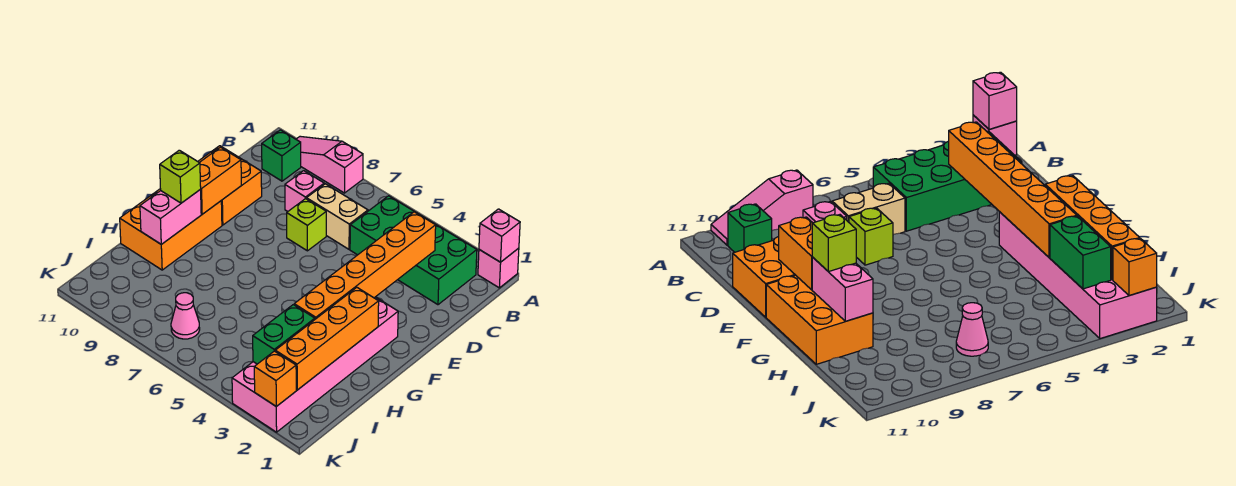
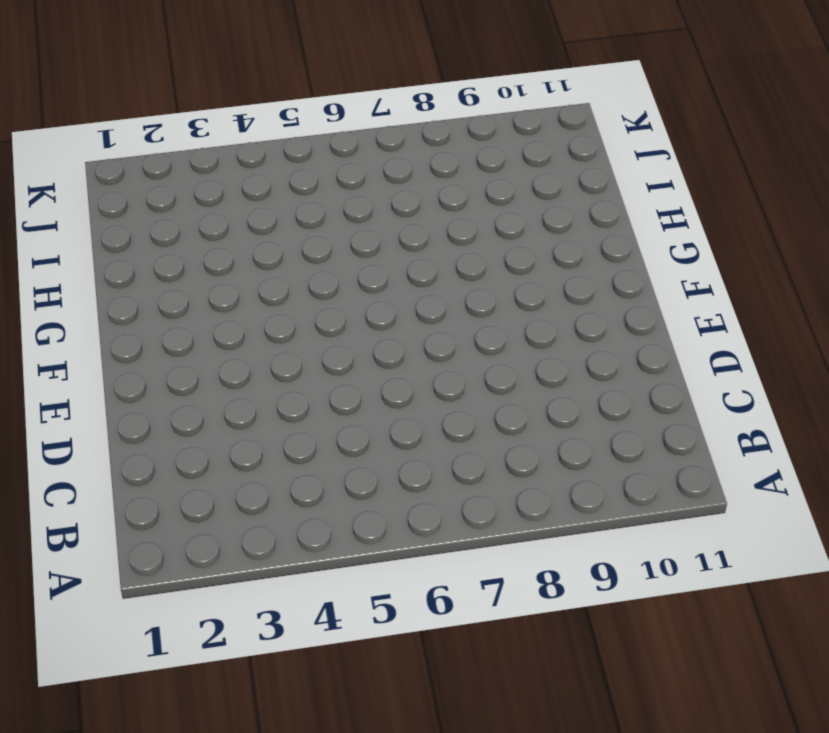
none -> pink 1x1 brick [478,248,519,288]
none -> pink 1x3 slope [296,136,363,193]
none -> green 2x4 brick [350,196,477,305]

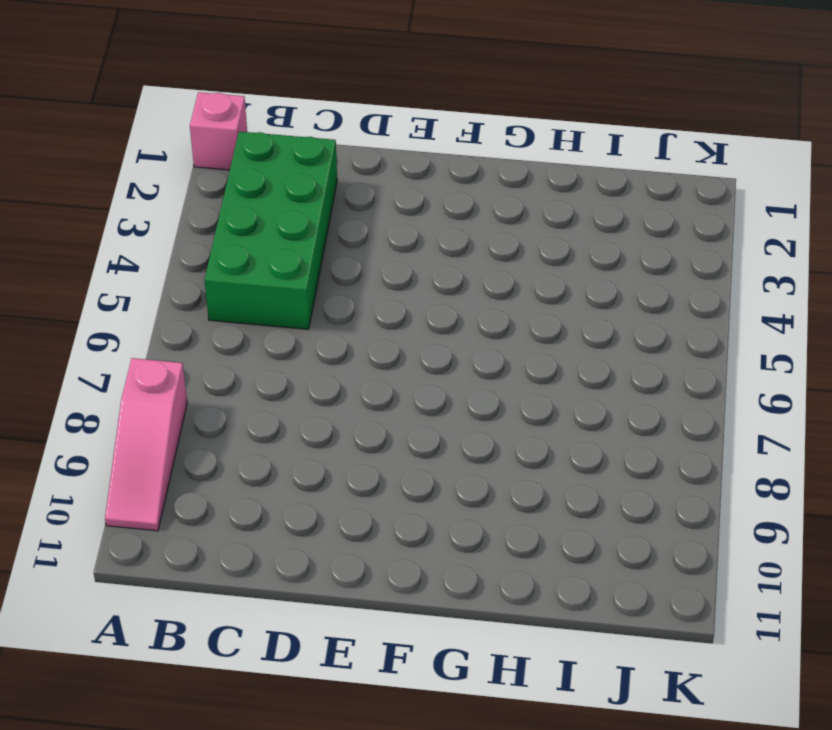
none -> green 1x1 brick [262,130,301,181]
none -> tan 1x2 brick [307,184,368,249]
none -> pink 1x1 brick [285,171,324,211]

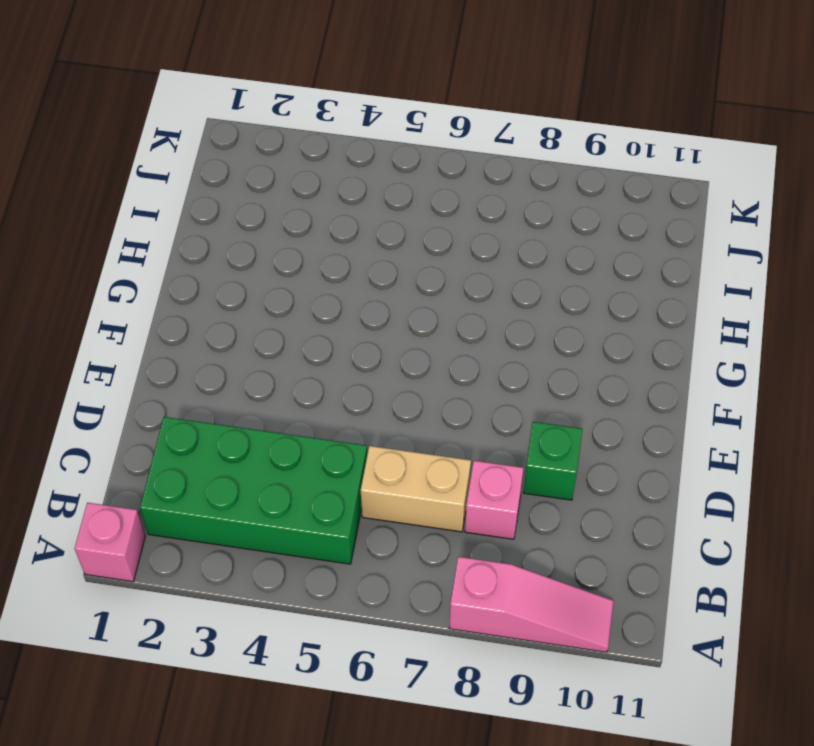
green 1x1 brick [523,422,582,500] -> green 1x1 brick moved to [262,130,301,181]
none -> lime 1x1 brick [287,199,326,251]
none -> orange 2x2 brick [198,146,262,225]
none -> pink 2x6 brick [232,297,398,432]

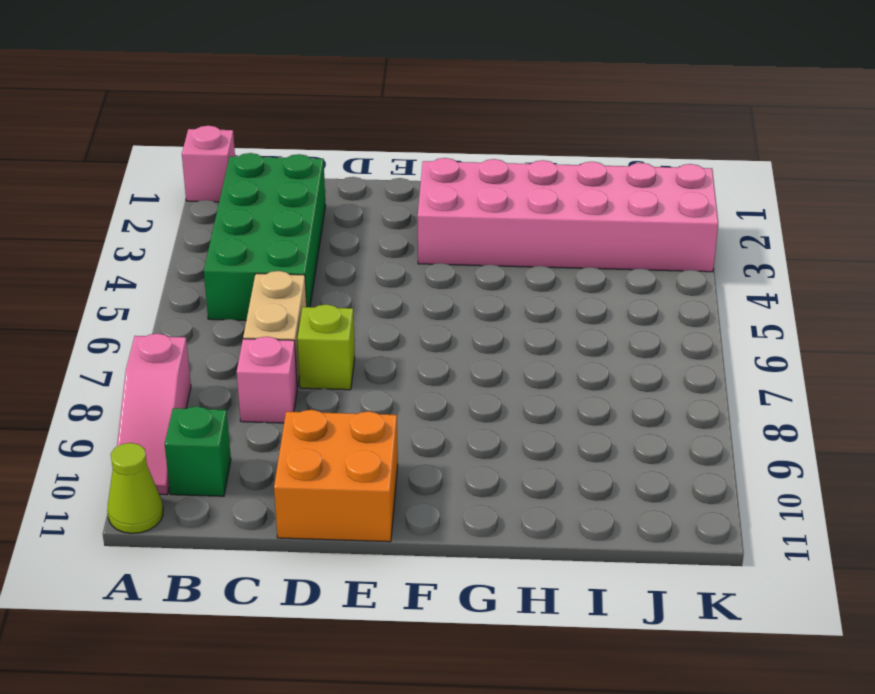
lime 1x1 cone [107,443,163,533] -> none
none -> orange 2x3 brick [120,189,222,270]
none -> pink 1x1 cone [171,293,200,339]
none -> pink 1x1 brick [479,209,520,262]

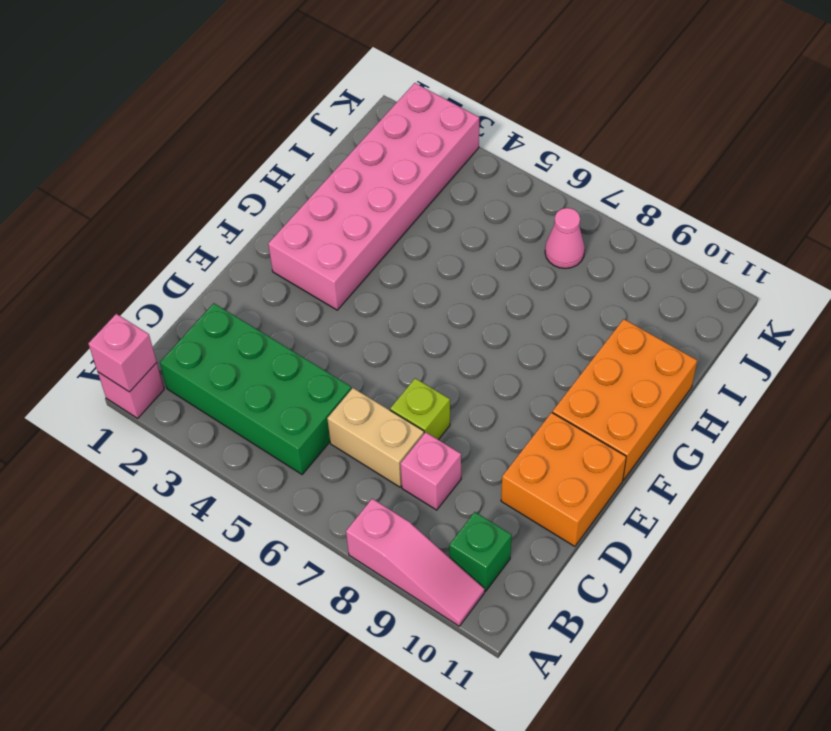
none -> orange 1x6 brick [294,212,436,319]
none -> orange 1x2 brick [200,147,241,214]
none -> orange 1x4 brick [275,287,379,390]

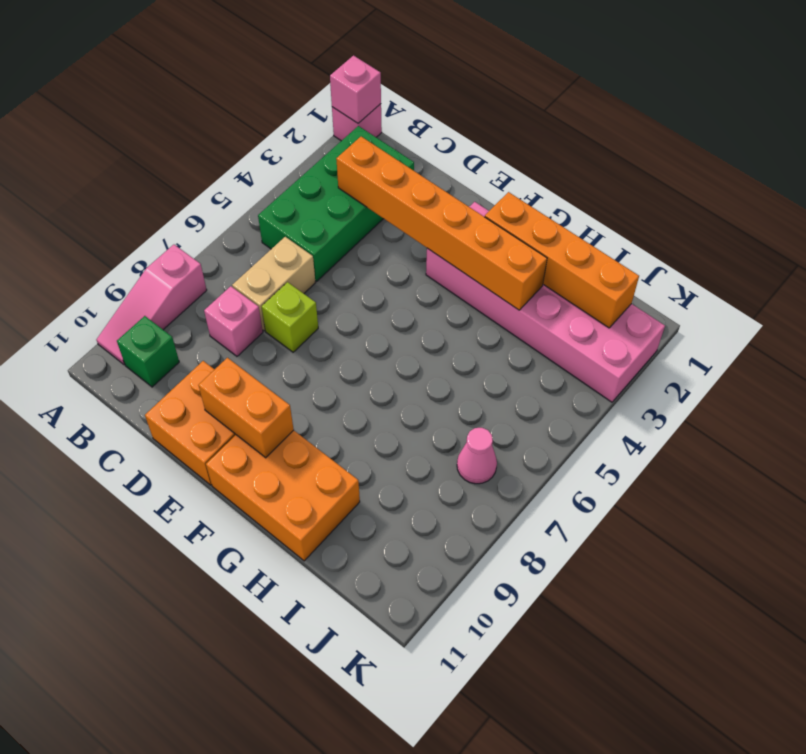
none -> pink 1x2 brick [140,190,201,244]
none -> green 1x2 brick [253,305,315,364]
none -> orange 1x1 brick [254,351,296,406]

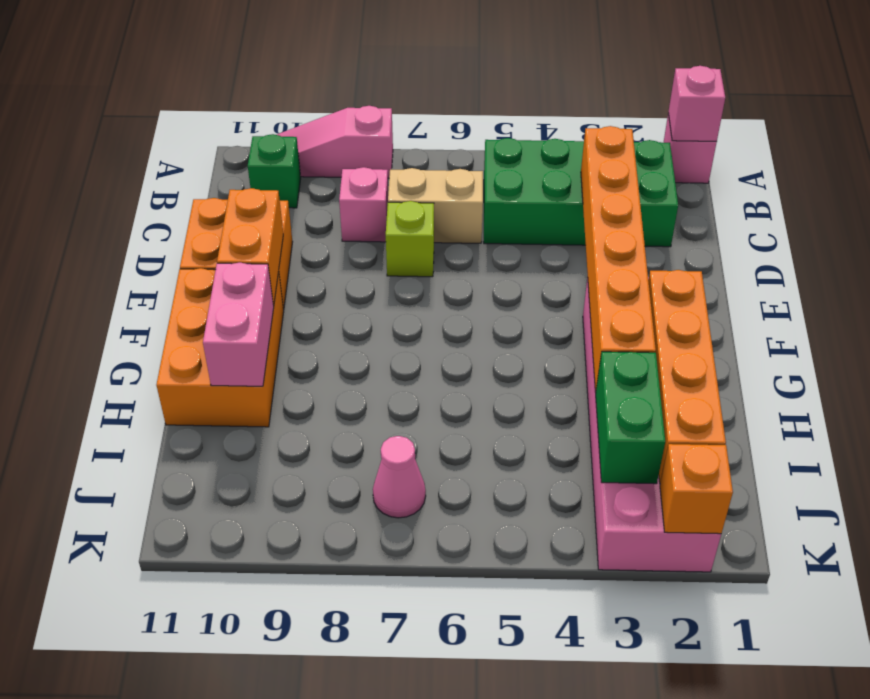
none -> lime 1x1 brick [160,150,201,203]

